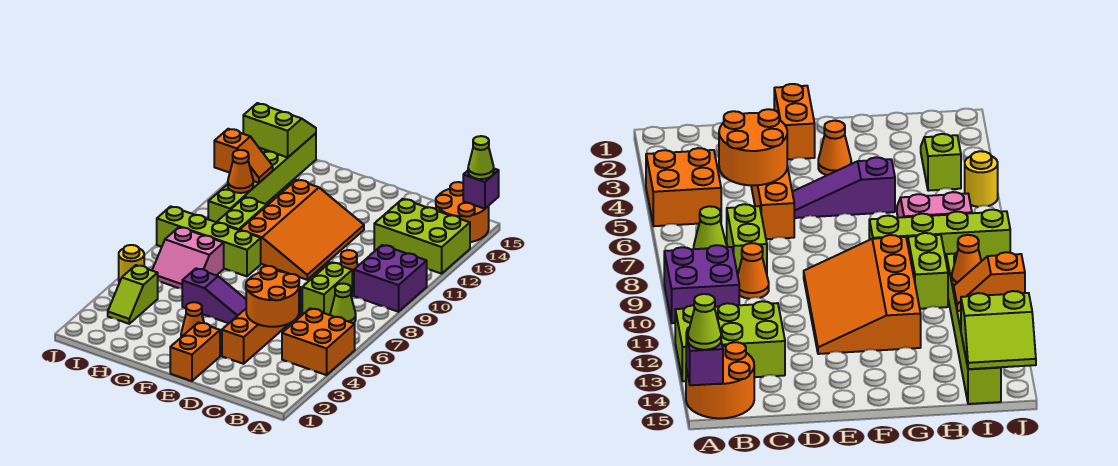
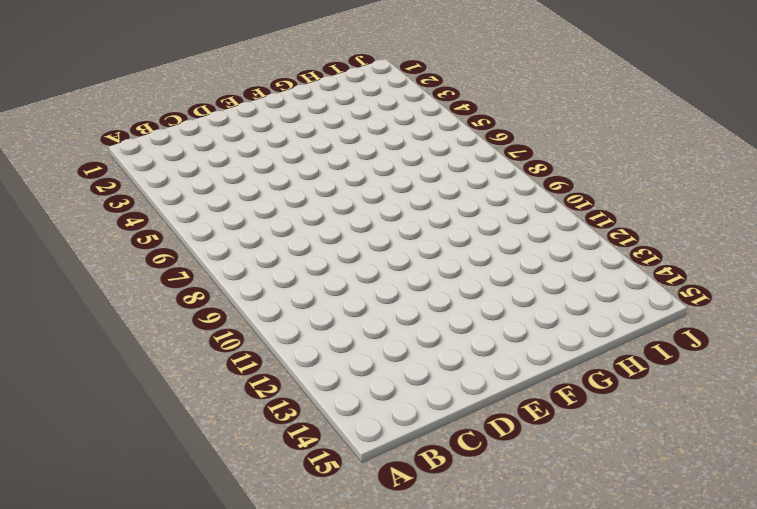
none -> orange 2x2 brick [282,308,355,375]
none -> purple 2x2 brick [354,245,427,312]
none -> lime 2x3 brick [374,199,470,274]

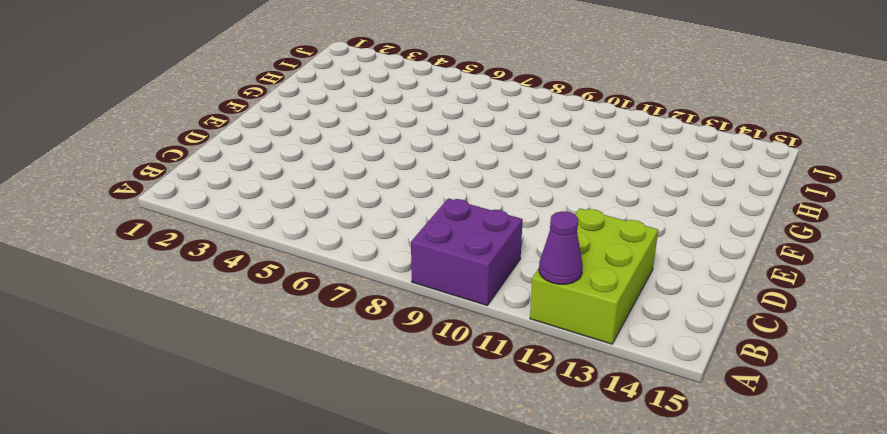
purple 1x1 cone [539,211,583,284] -> none
none -> orange 2x2 brick [282,308,355,375]
none -> orange 2x2 round brick [436,182,489,242]
none -> lime 1x1 cone [330,283,356,323]

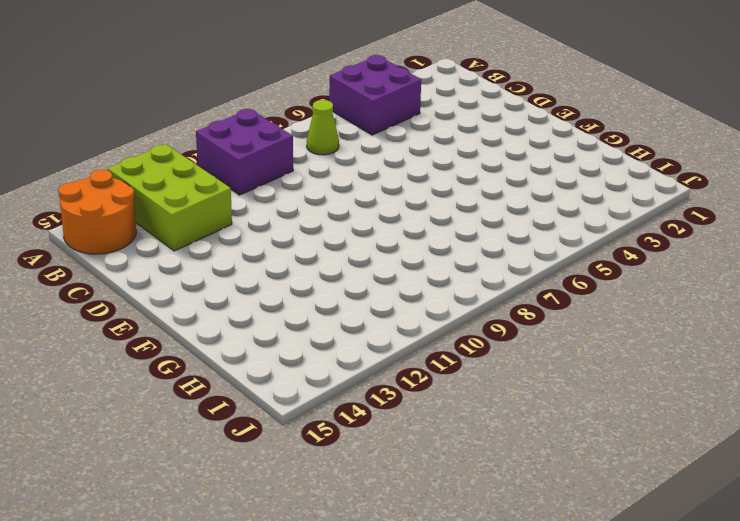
purple 2x2 brick [329,55,421,135] -> orange 2x2 brick [282,308,355,375]
none -> lime 1x2 brick [302,262,352,315]
none -> orange 1x1 cone [341,250,358,293]
none -> orange 1x4 brick [222,287,301,364]

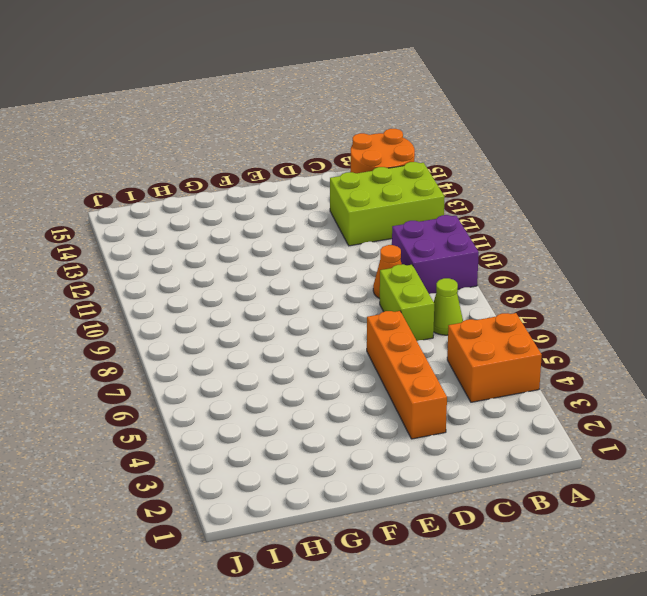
none -> orange 1x2 brick [170,322,220,381]
none -> purple 1x3 slope [182,268,246,323]
none -> orange 3x4 slope [240,180,364,280]

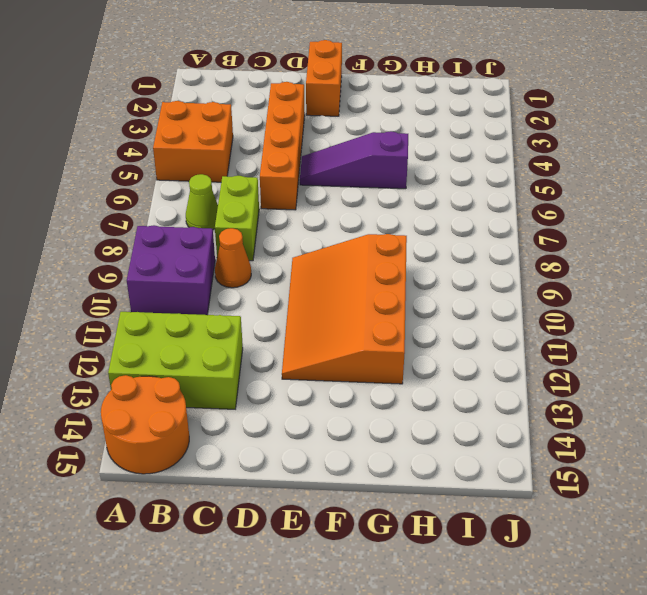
none -> orange 1x1 cone [181,302,204,337]
none -> lime 1x4 brick [157,206,261,276]
none -> pink 2x2 slope [152,227,224,289]

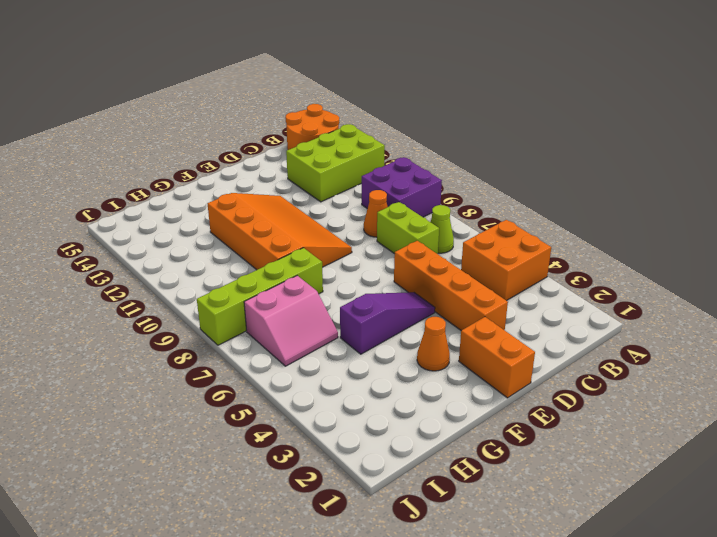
none -> lime 1x2 brick [217,197,267,230]
none -> lime 1x2 slope [108,265,158,324]
none -> lime 1x6 brick [208,133,316,222]

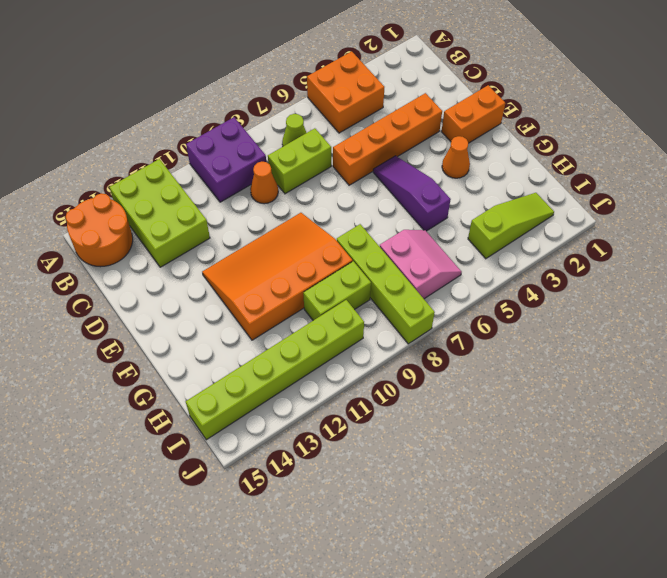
lime 1x3 slope [468,193,554,259] -> lime 1x2 slope [108,265,158,324]
none -> yellow 1x1 round brick [119,245,144,283]
none -> purple 1x1 brick [463,169,499,209]
none -> orange 2x2 round brick [246,266,299,327]

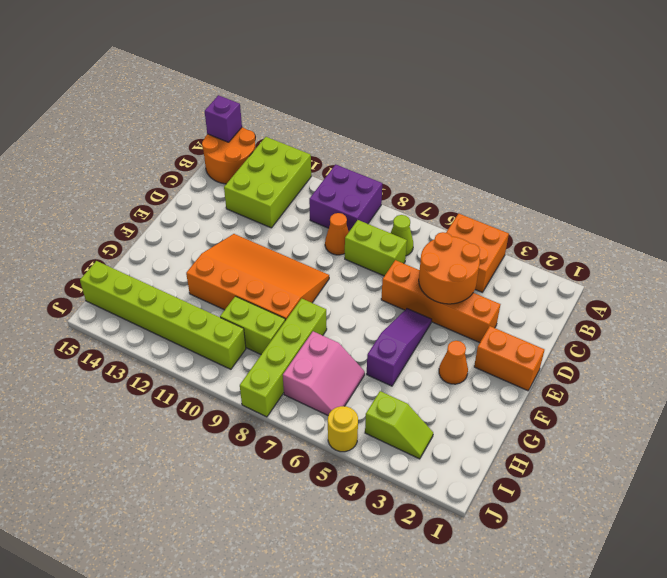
none -> orange 1x1 cone [228,150,253,193]
none -> orange 1x2 slope [214,129,273,183]
none -> lime 2x2 slope [243,103,316,157]

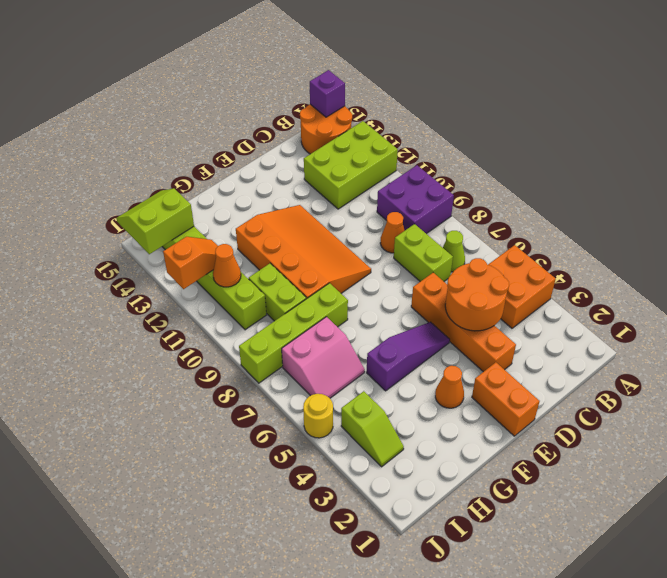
none -> lime 1x1 cone [468,136,494,179]

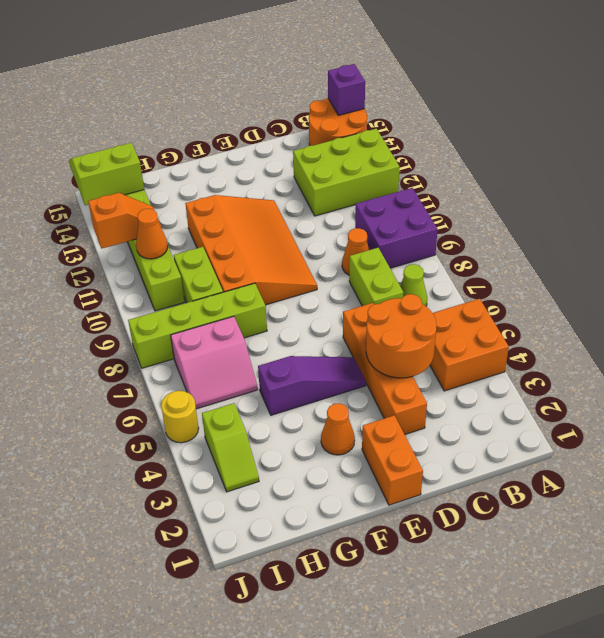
none -> lime 1x1 cone [468,136,494,179]

